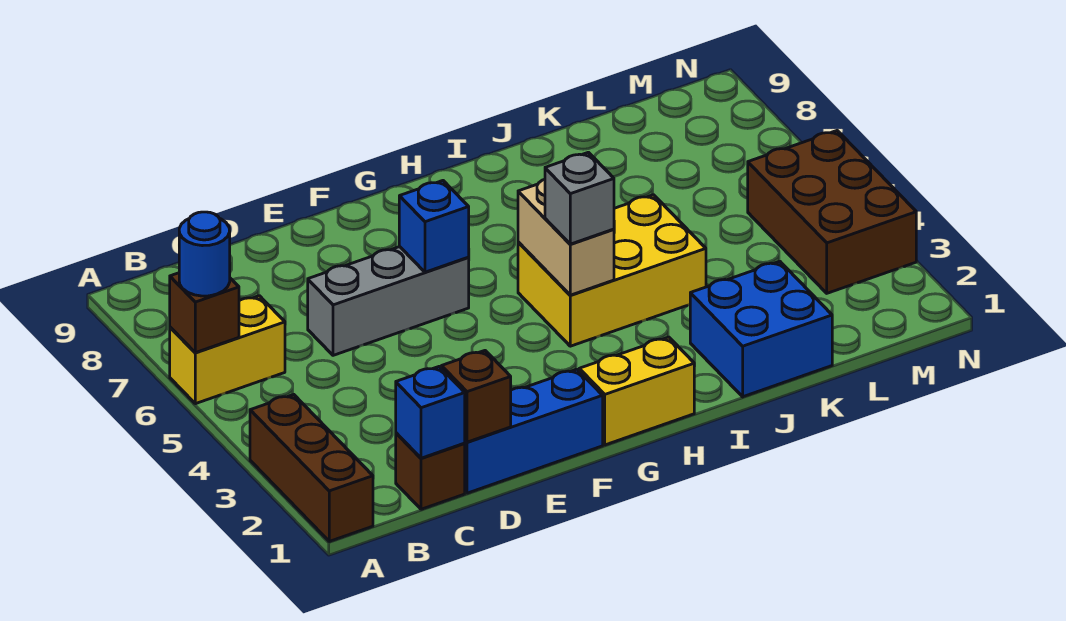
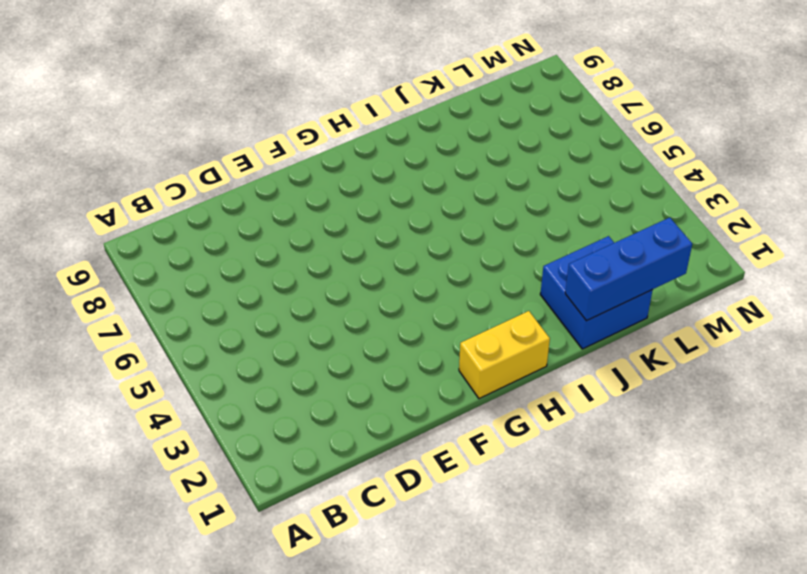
blue 1x3 brick [565,218,692,321] -> blue 1x3 brick moved to [465,369,603,493]
none -> brown 1x3 brick [250,395,373,541]
none -> yellow 1x2 brick [170,296,285,404]
none -> brown 1x1 brick [396,433,465,509]

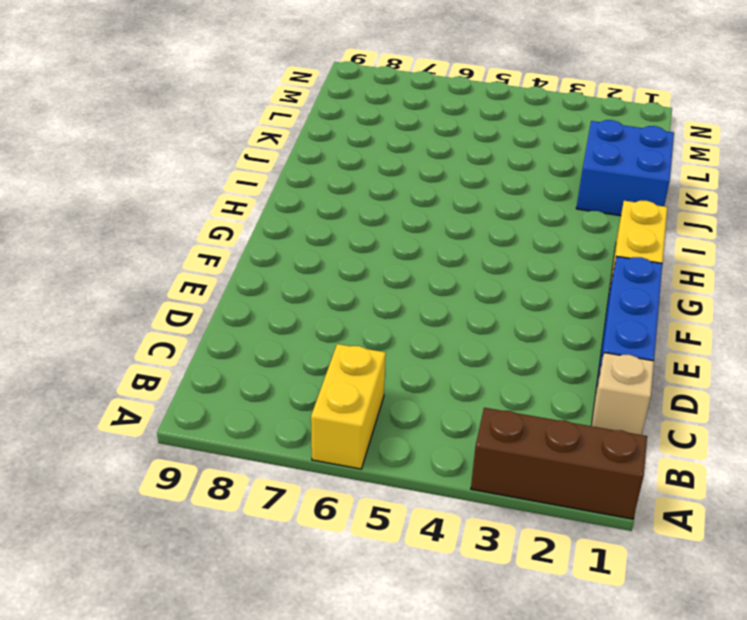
tan 1x1 brick [591,353,654,435] -> brown 1x1 brick [396,433,465,509]
none -> grey 1x3 brick [308,247,469,355]
none -> yellow 2x3 brick [518,195,706,346]
none -> brown 2x3 brick [748,131,916,293]

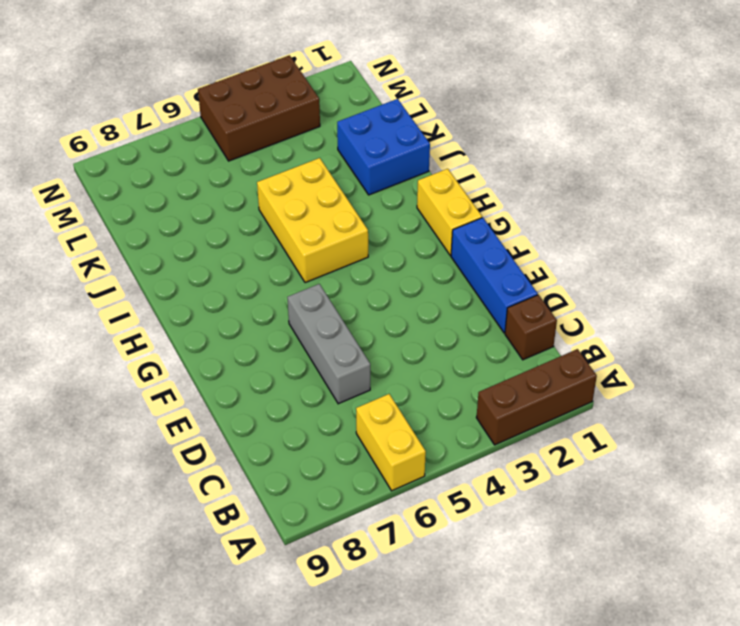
none -> brown 1x1 brick [170,273,239,353]
none -> blue 1x1 brick [396,367,465,458]
none -> brown 1x1 brick [442,351,511,442]

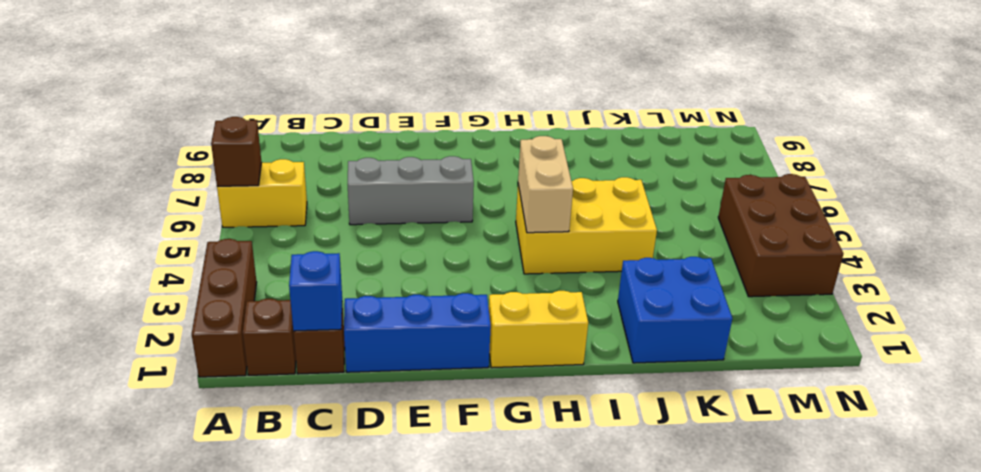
brown 1x1 brick [243,299,296,375] -> brown 1x1 brick moved to [442,351,511,442]
none -> blue 1x1 brick [399,181,469,272]
none -> blue 1x1 round brick [179,212,230,296]
none -> grey 1x1 brick [545,152,614,244]

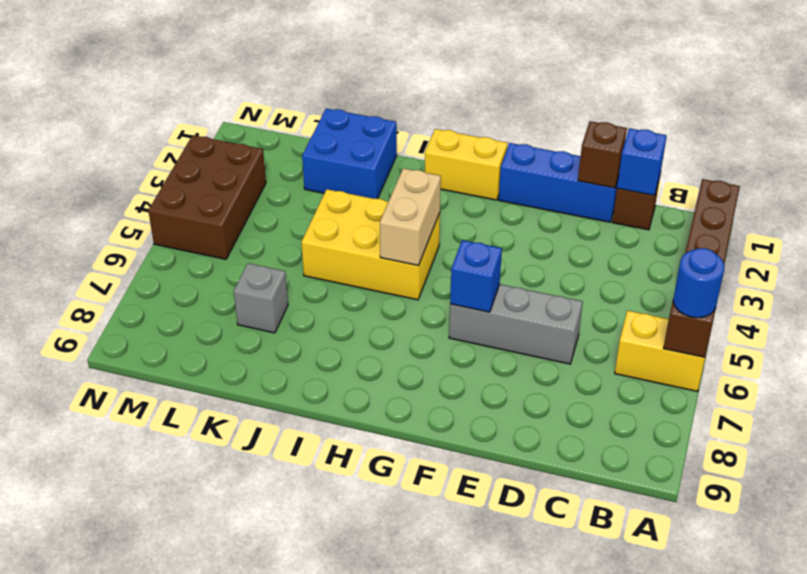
grey 1x1 brick [234,263,288,333] -> grey 1x1 brick moved to [545,152,614,244]

